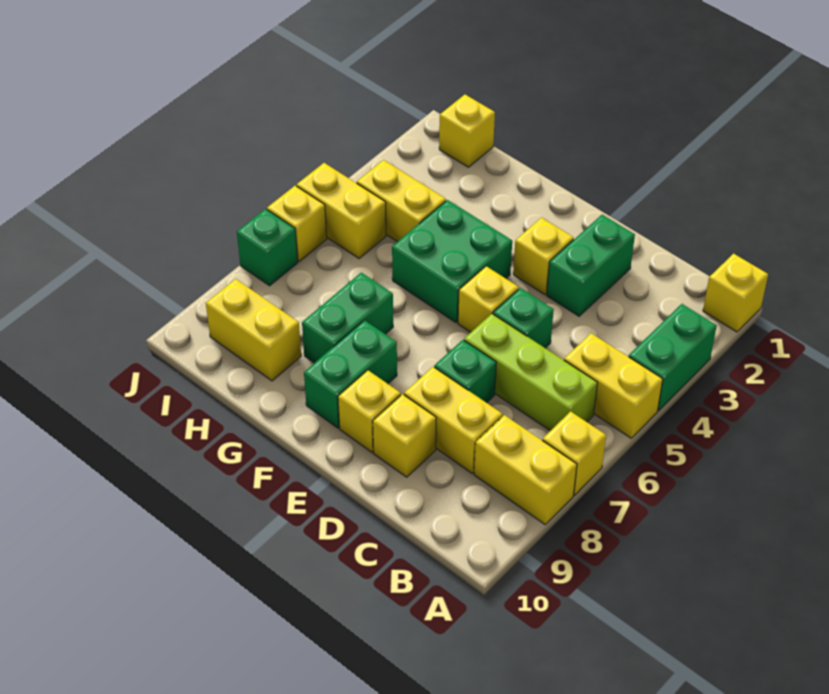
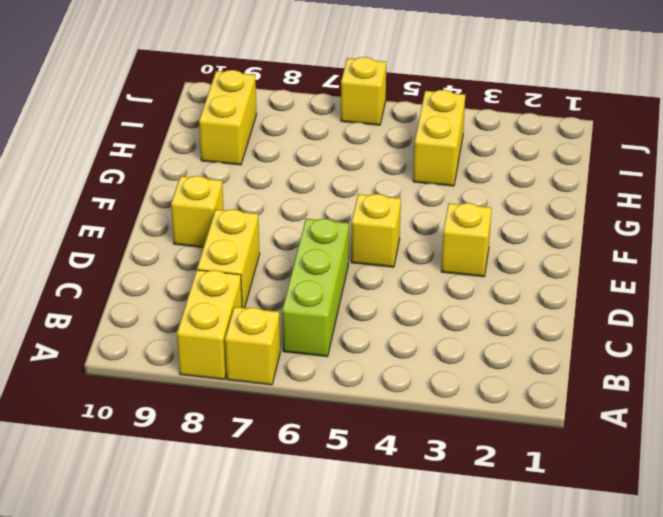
none -> yellow 1x1 brick [703,254,768,332]
none -> green 1x2 brick [629,304,717,411]
none -> yellow 1x2 brick [564,333,663,438]

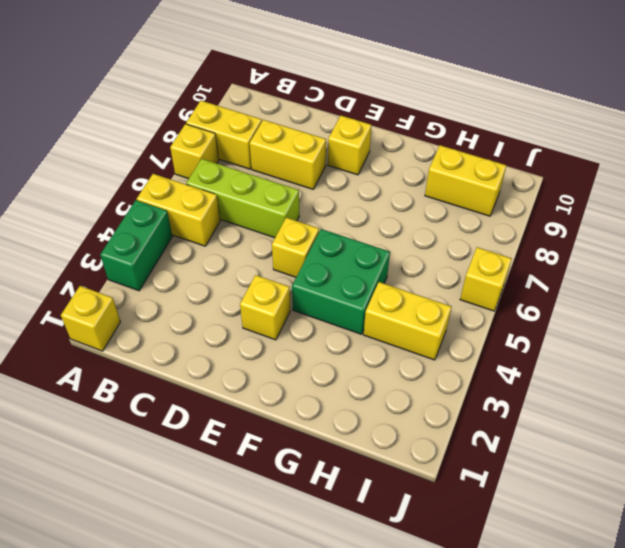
none -> green 1x2 brick [547,215,635,316]
none -> green 1x1 brick [493,288,554,348]
none -> green 1x1 brick [434,340,496,403]

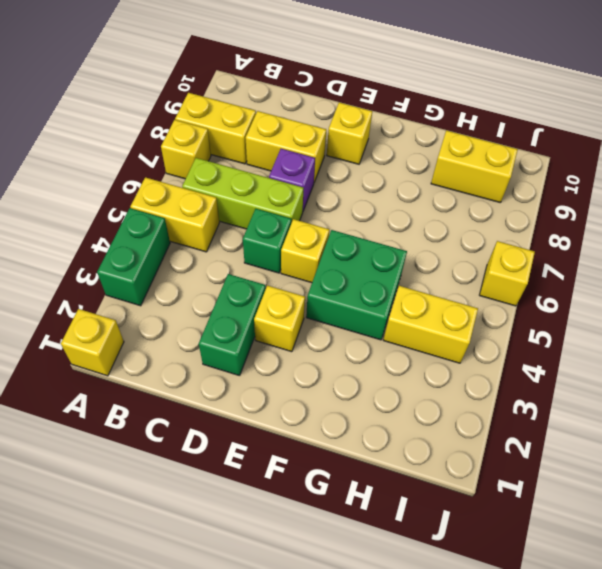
purple 1x1 brick [269,149,315,211] -> green 1x1 brick [434,340,496,403]
none -> yellow 1x1 brick [373,394,436,477]
none -> green 1x2 brick [304,320,397,428]
none -> green 1x2 brick [302,272,393,363]

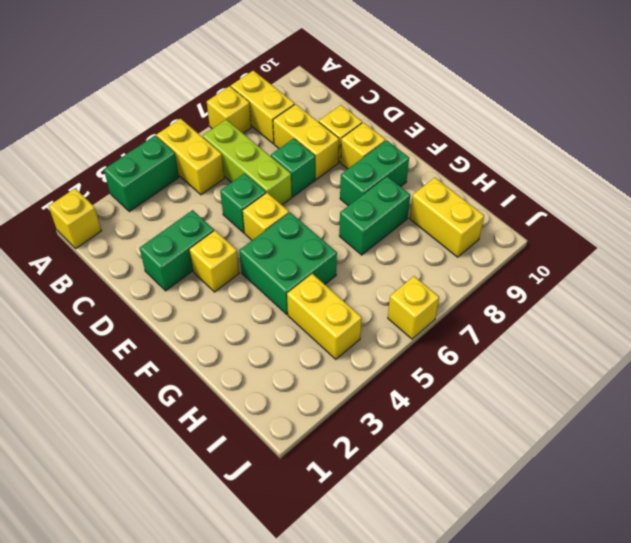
none -> yellow 1x1 brick [439,95,495,167]
none -> yellow 1x2 brick [297,163,386,258]
none -> green 1x1 brick [237,209,298,286]

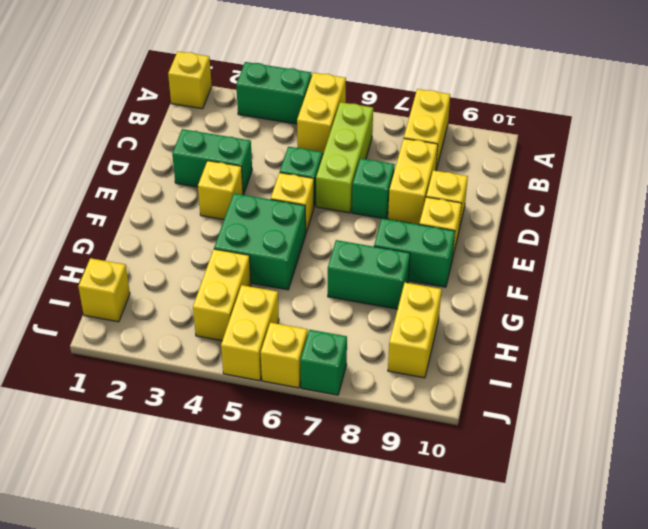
none -> yellow 1x1 brick [542,411,606,495]

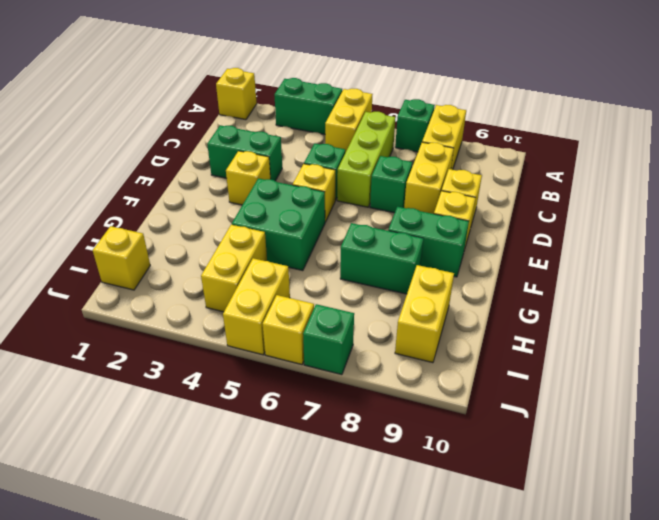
green 1x1 brick [395,99,435,152] -> yellow 1x1 brick [542,411,606,495]

